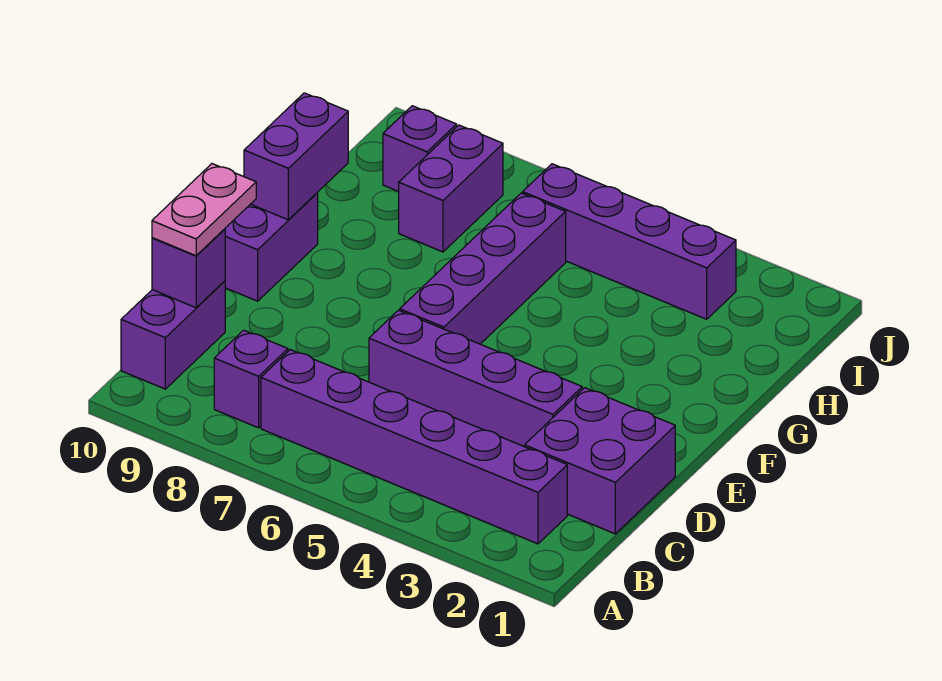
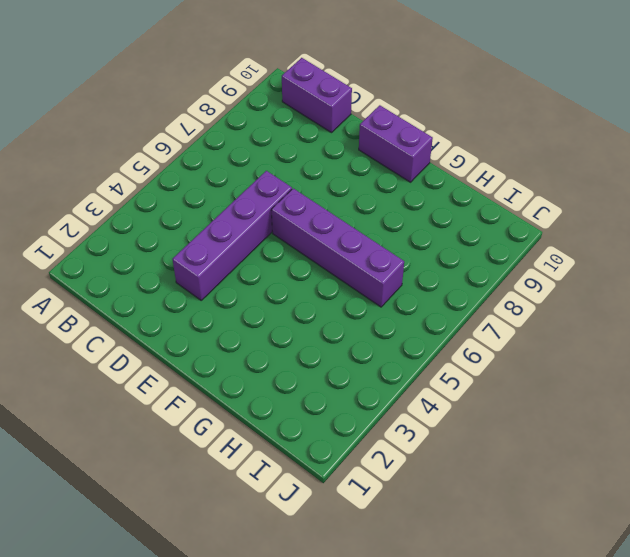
none -> purple 1x6 brick [261,350,567,544]
none -> purple 1x1 brick [214,330,288,428]
none -> purple 2x2 brick [525,388,675,534]

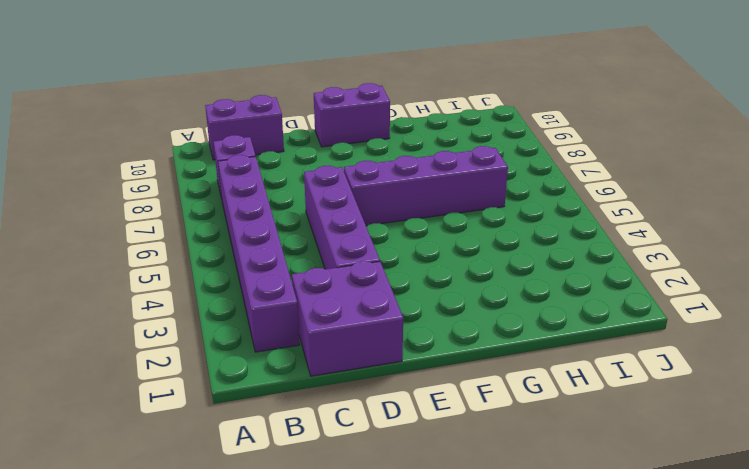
none -> purple 1x2 brick [399,125,503,252]
none -> purple 1x4 brick [523,164,736,319]
none -> purple 1x1 brick [383,106,457,192]

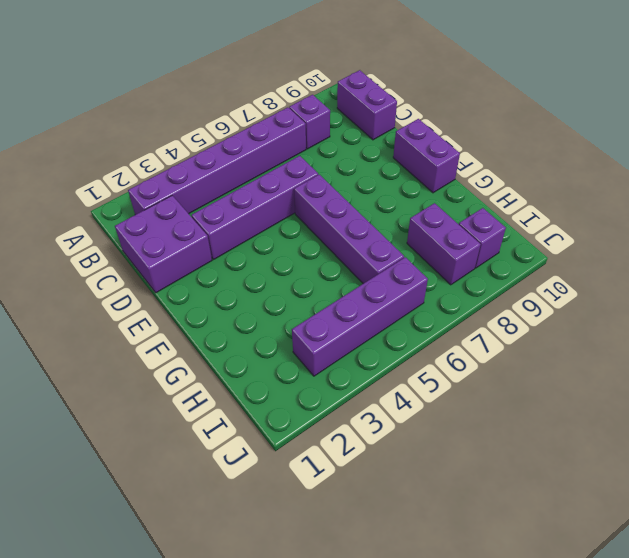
none -> purple 1x1 brick [152,229,225,308]
none -> purple 1x2 brick [244,93,348,220]
none -> pink 1x2 plate [152,164,256,256]

